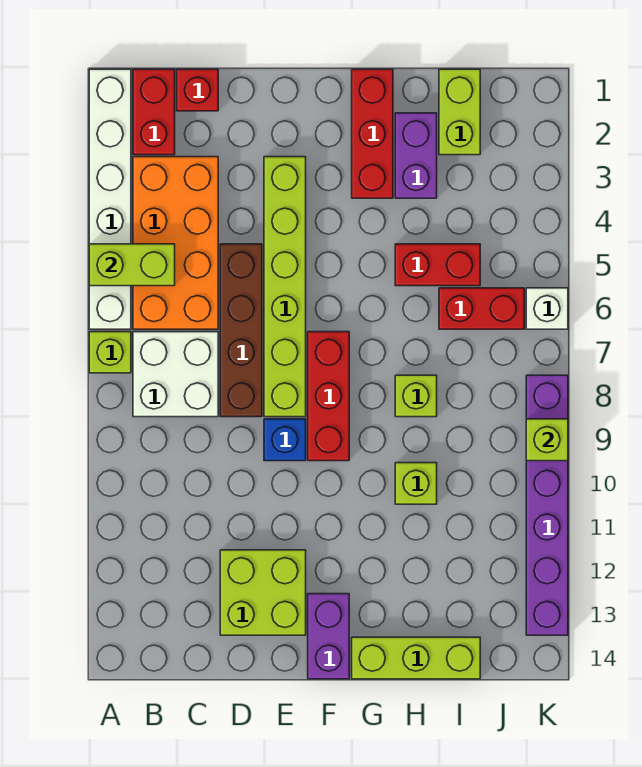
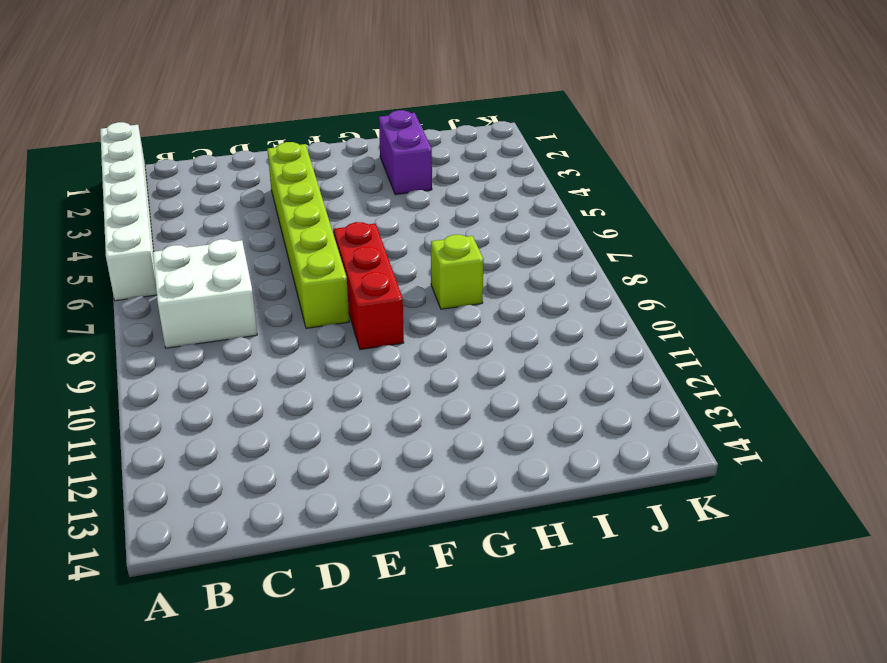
none -> lime 1x1 brick [89,332,131,373]
none -> red 1x2 brick [133,69,175,155]
none -> orange 2x4 brick [133,157,218,329]

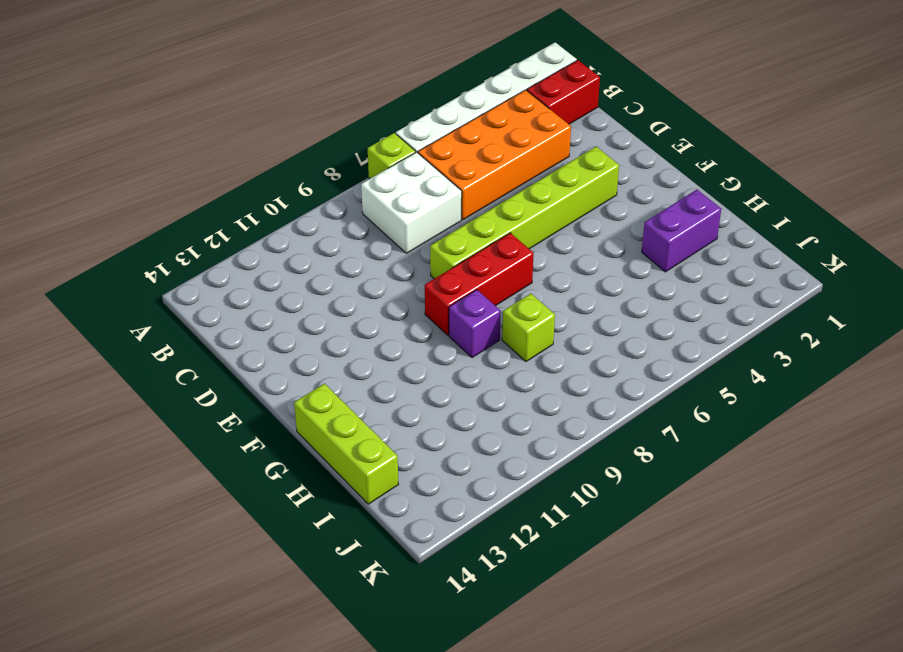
purple 1x1 brick [449,290,501,358] -> none
none -> red 1x1 brick [177,69,218,111]
none -> brown 1x4 brick [220,244,262,417]
none -> lime 2x2 brick [220,550,306,635]

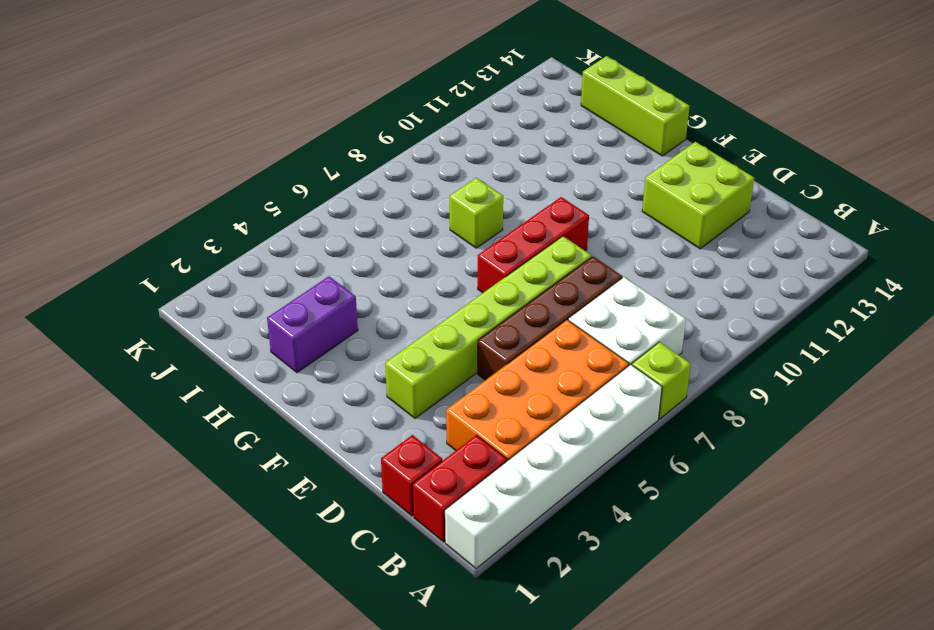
none -> blue 1x1 brick [264,419,306,461]
none -> purple 1x2 brick [308,594,349,679]
none -> red 1x3 brick [352,69,393,198]

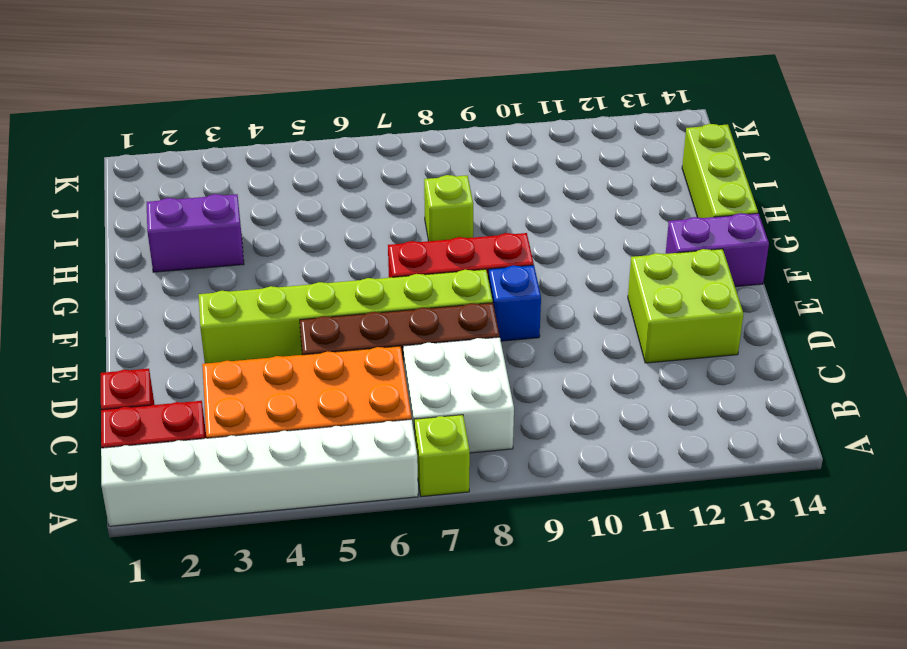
none -> red 1x3 brick [352,69,393,198]
none -> red 1x2 brick [395,244,480,286]
none -> lime 1x1 brick [395,463,437,504]

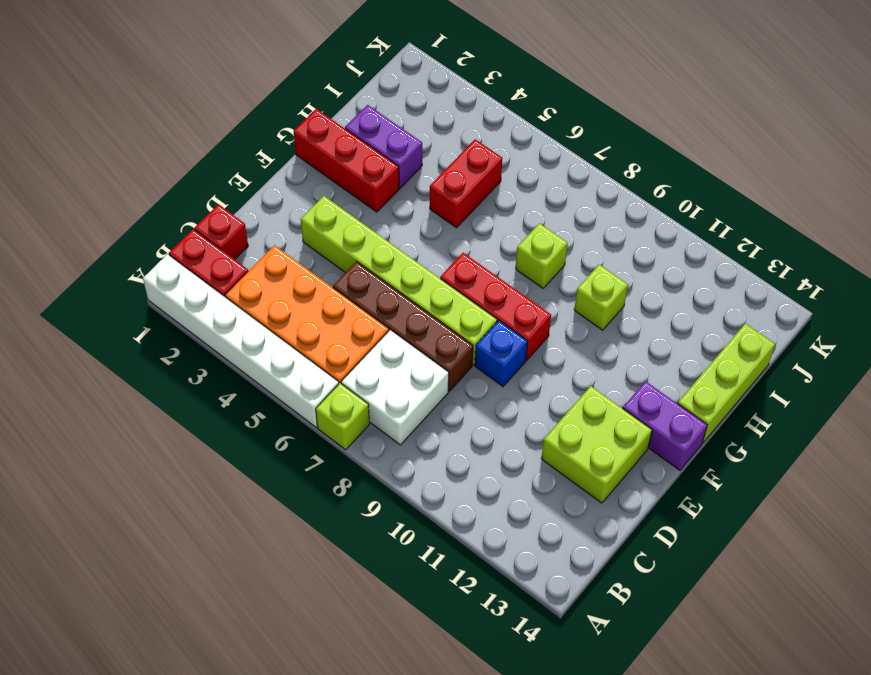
none -> lime 1x2 brick [439,69,480,155]
none -> red 1x2 brick [439,288,524,329]
none -> white 1x1 brick [526,288,568,329]

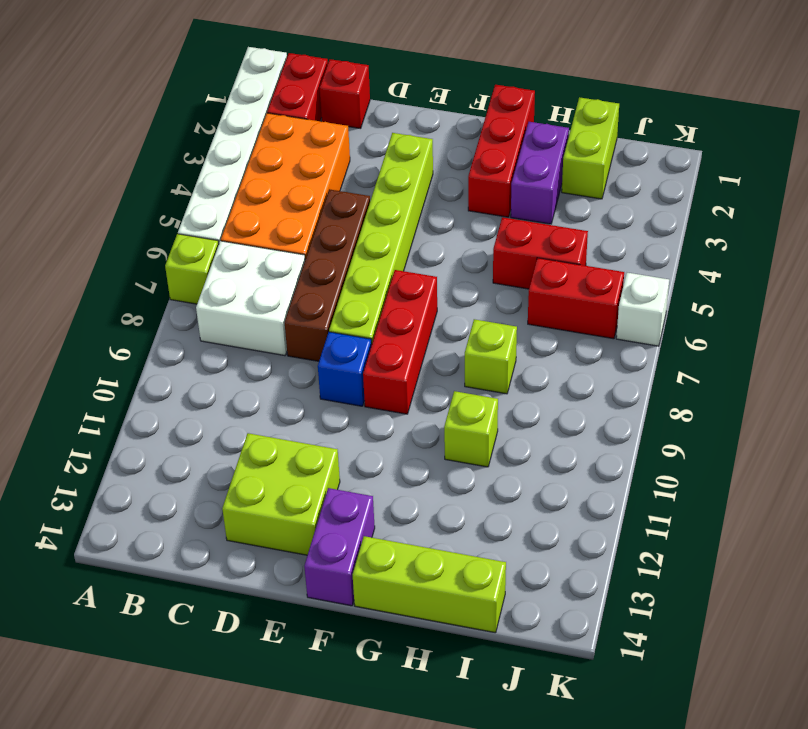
none -> purple 1x6 brick [526,375,568,635]
none -> lime 1x2 brick [89,244,175,286]
none -> lime 1x1 brick [526,419,568,461]

